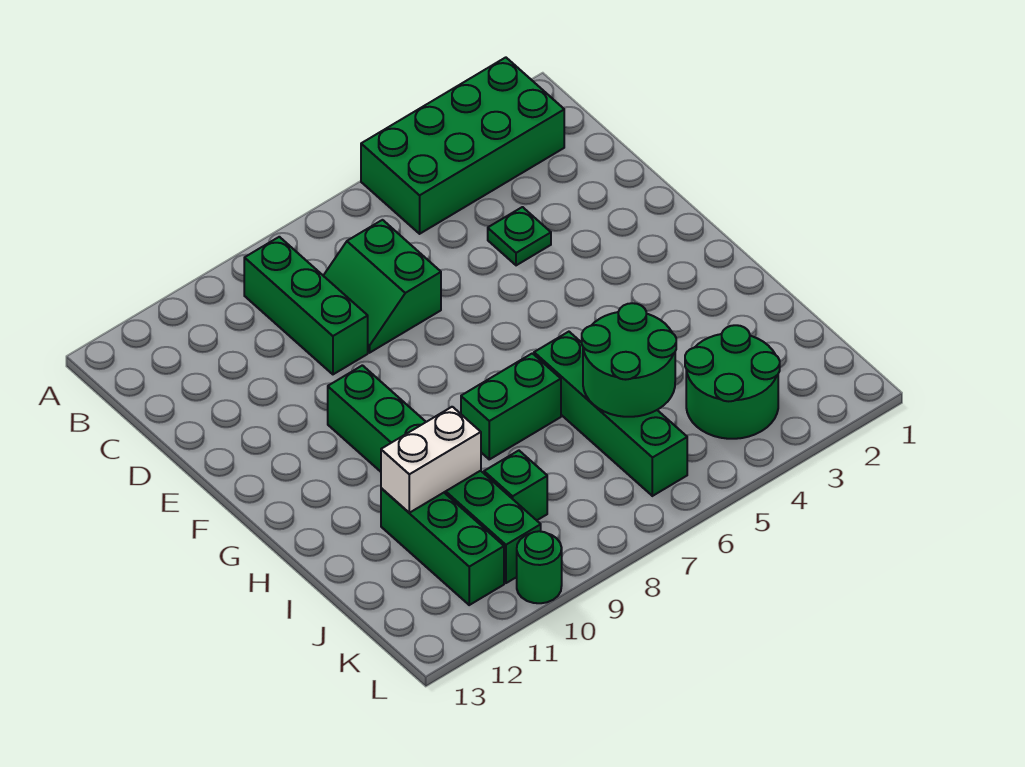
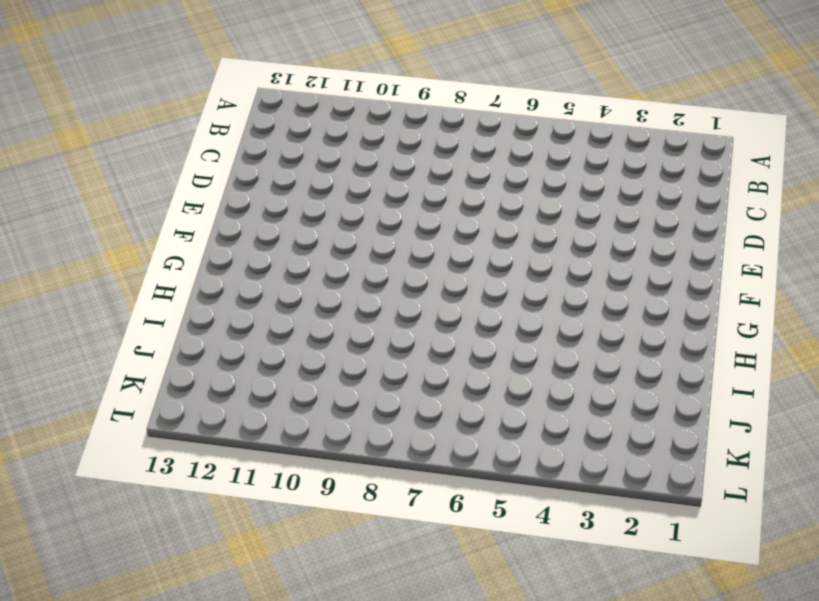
none -> green 2x4 brick [361,57,564,234]
none -> green 1x3 brick [244,237,368,374]
none -> green 2x2 slope [323,220,441,353]

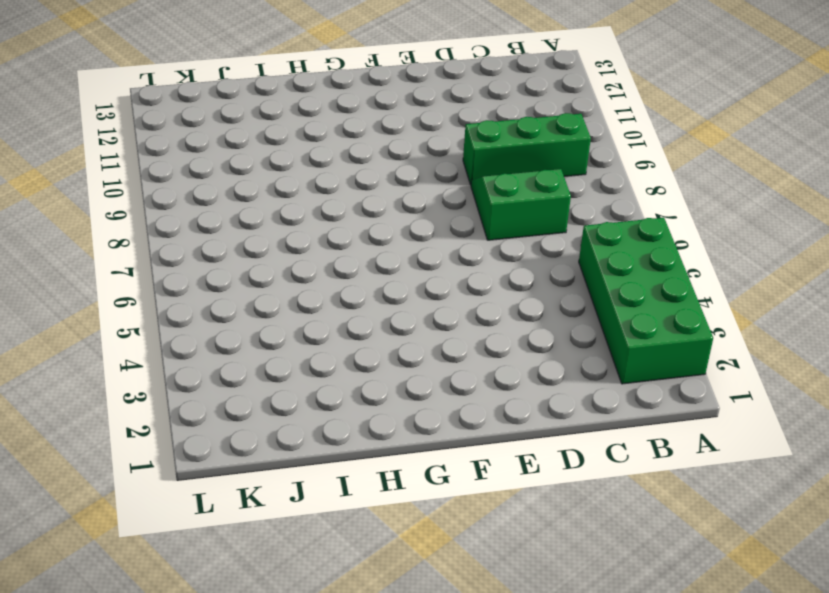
none -> green 1x1 plate [488,207,551,265]
none -> green 1x6 brick [328,365,541,583]
none -> green 1x4 brick [534,332,687,496]

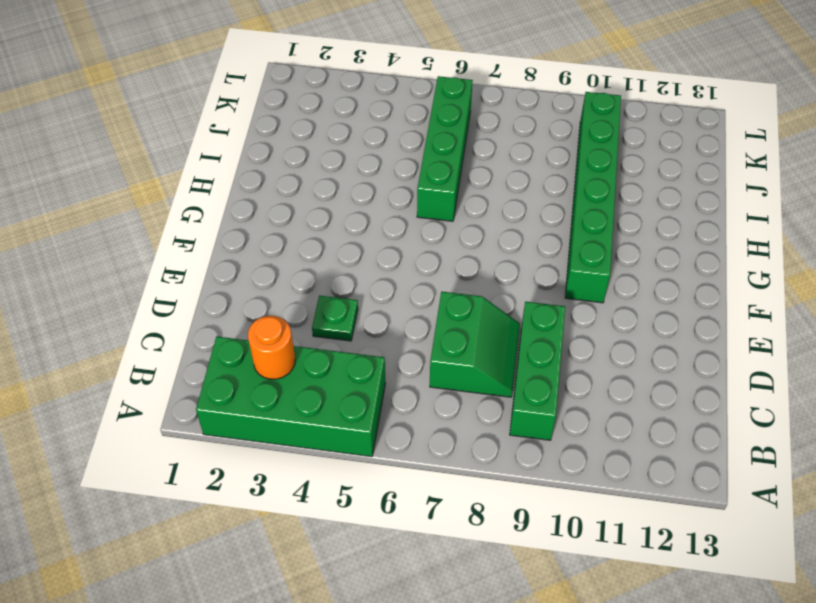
orange 1x1 round brick [248,316,295,379] -> none
none -> green 1x2 brick [461,353,561,459]
none -> green 1x3 brick [381,488,504,605]
none -> green 2x2 round brick [685,325,780,439]

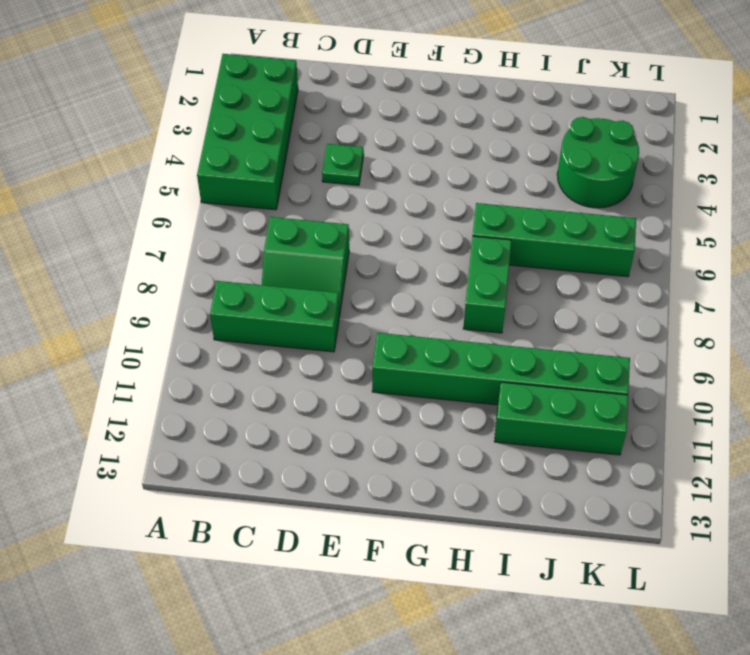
none -> green 1x1 brick [484,451,547,520]
none -> green 1x1 round brick [517,531,562,603]
none -> green 2x2 round brick [582,303,676,417]

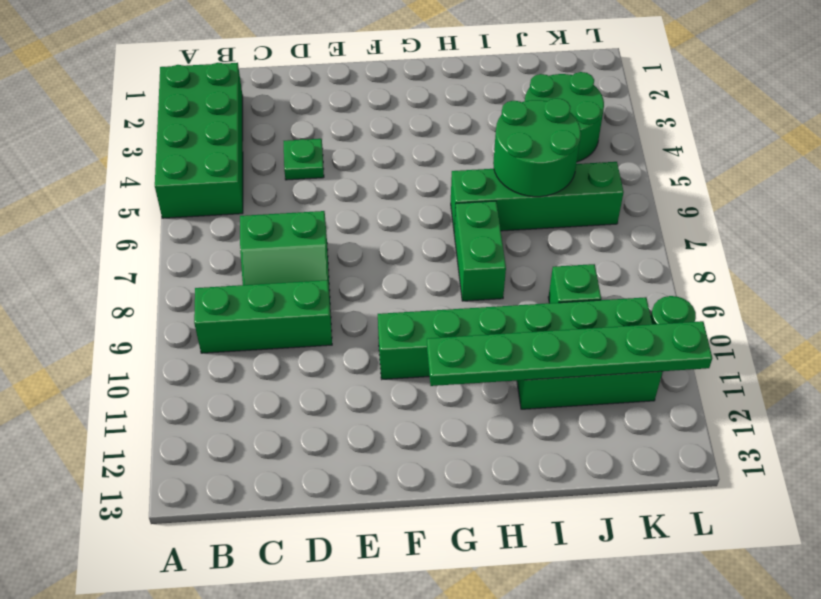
green 1x6 plate [427,321,712,386] -> white 1x2 brick [381,407,481,513]

